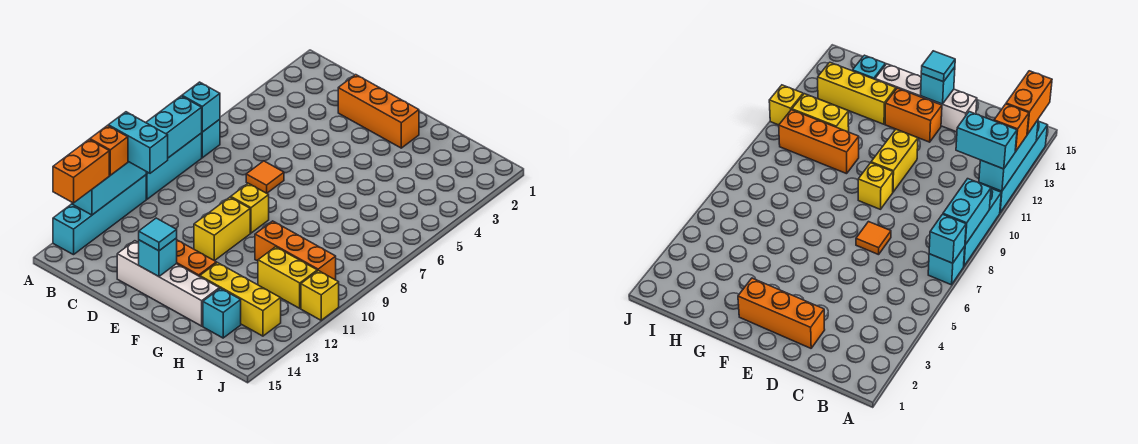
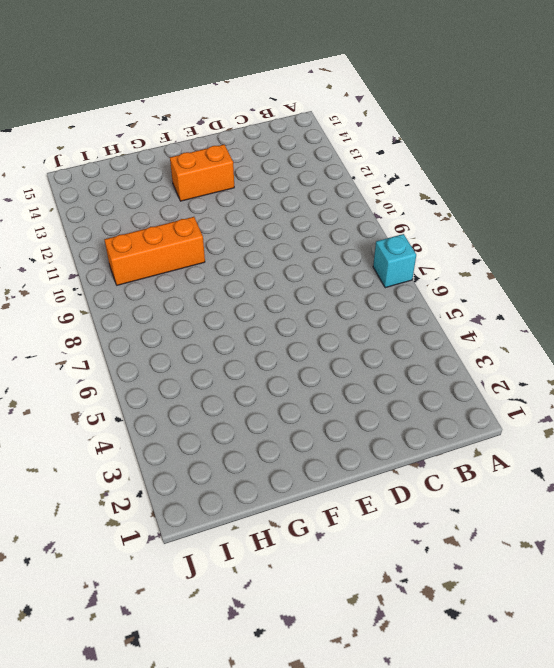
none -> cyan 1x3 brick [146,133,202,199]
none -> cyan 1x4 brick [53,175,146,255]
none -> orange 1x3 brick [338,75,419,148]

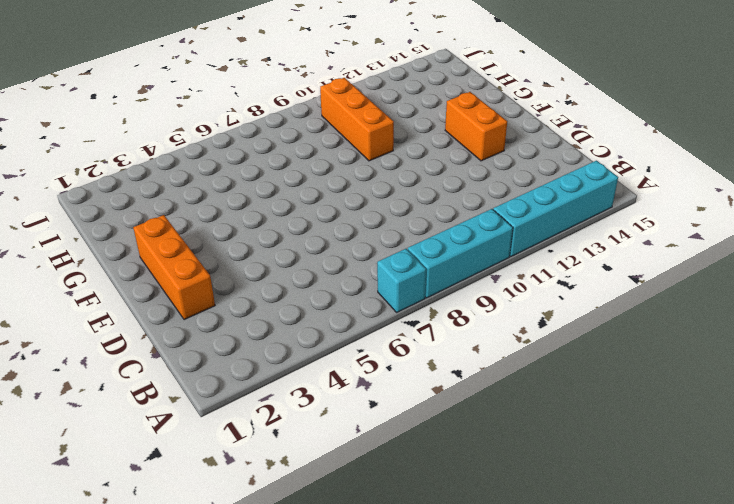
none -> orange 1x1 tile [246,161,284,193]
none -> white 1x4 brick [117,241,219,326]
none -> yellow 1x1 brick [231,183,269,233]

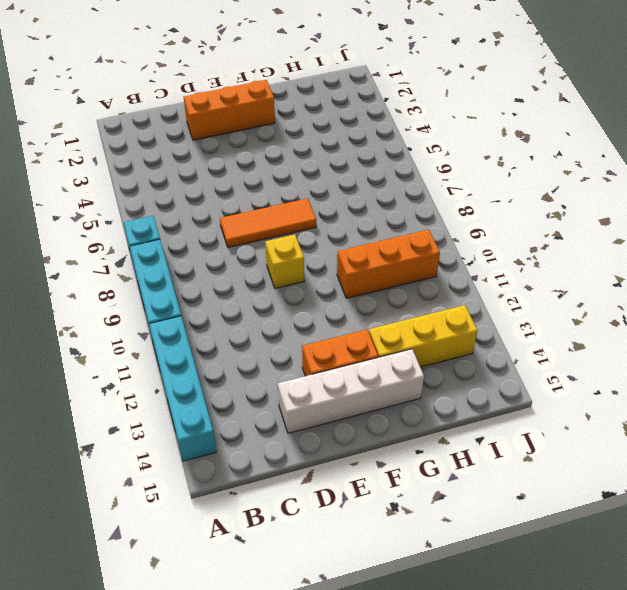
orange 1x3 tile [220,198,316,248] -> orange 1x1 tile [246,161,284,193]
none -> yellow 1x2 brick [194,197,250,261]
none -> yellow 1x2 brick [258,247,317,308]
none -> cyan 1x1 brick [203,288,241,338]

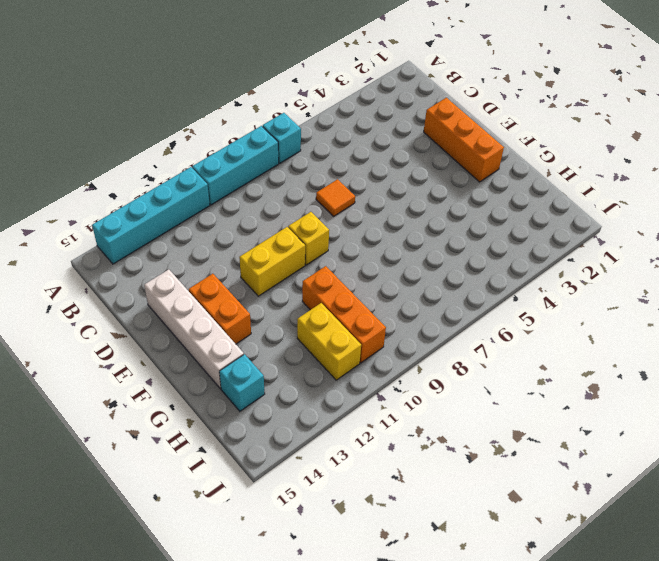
none -> yellow 1x3 brick [200,263,281,336]
none -> yellow 1x1 brick [301,271,339,320]
none -> cyan 1x1 brick [182,82,220,132]

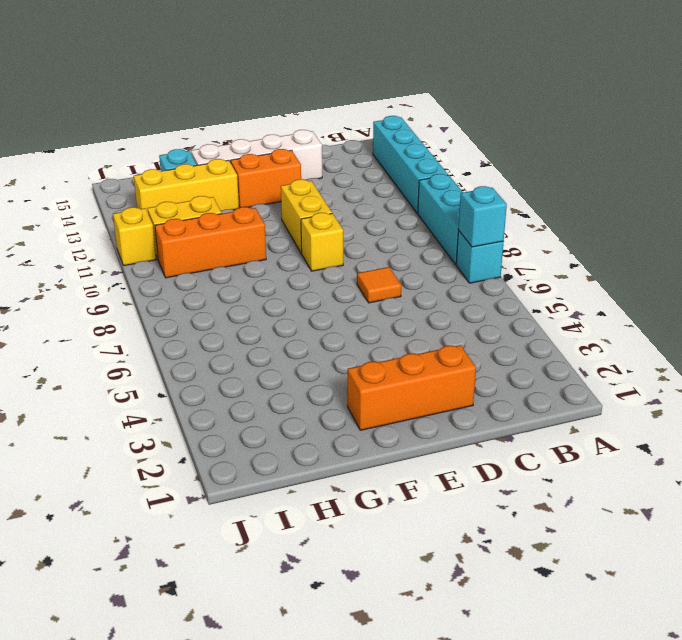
none -> cyan 1x2 brick [146,96,202,158]
none -> cyan 1x3 brick [72,162,146,215]
none -> cyan 1x1 brick [139,238,177,277]

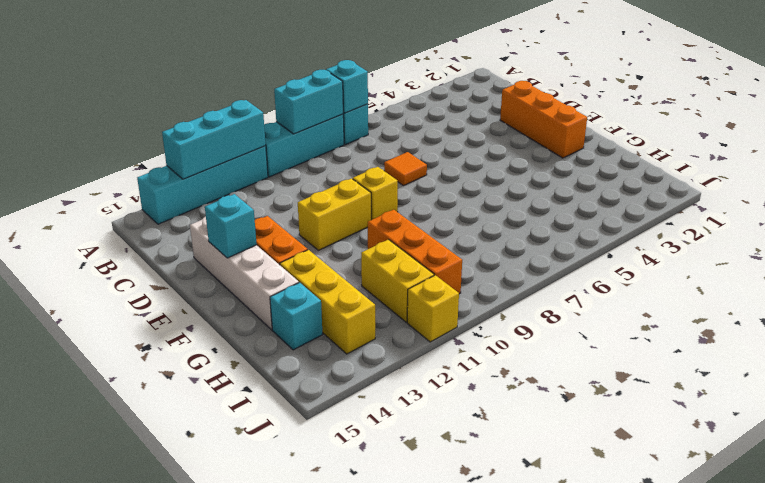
none -> cyan 1x2 brick [108,112,168,173]
none -> orange 1x1 brick [90,126,128,175]
none -> orange 1x2 brick [53,140,109,203]

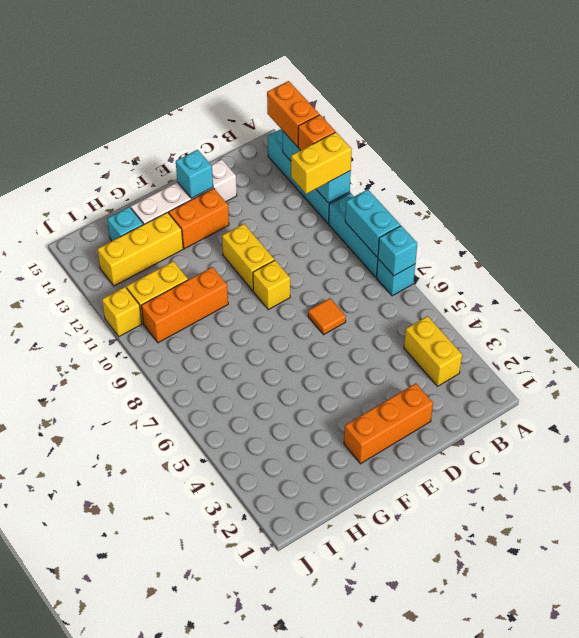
yellow 1x2 brick [291,132,352,194] -> cyan 1x2 brick [108,112,168,173]
yellow 1x2 brick [404,316,462,386] -> none
none -> cyan 1x1 tile [139,218,177,251]

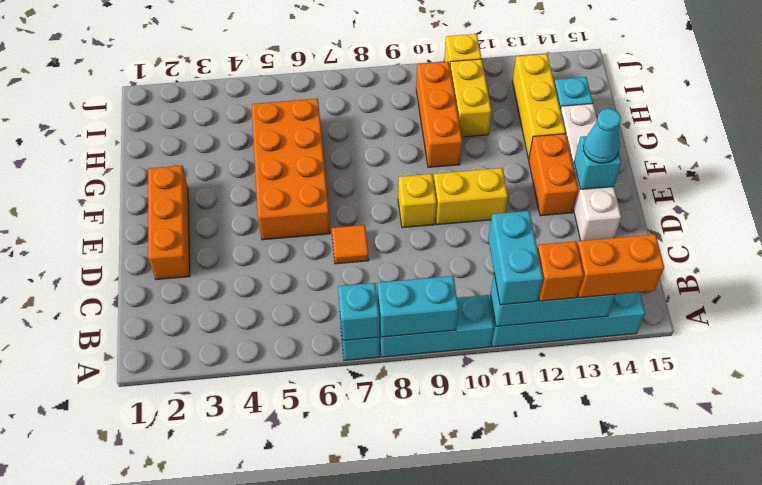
orange 2x4 brick [252,99,330,240] -> none
cyan 1x1 cone [583,109,621,163] -> cyan 1x1 tile [139,218,177,251]

